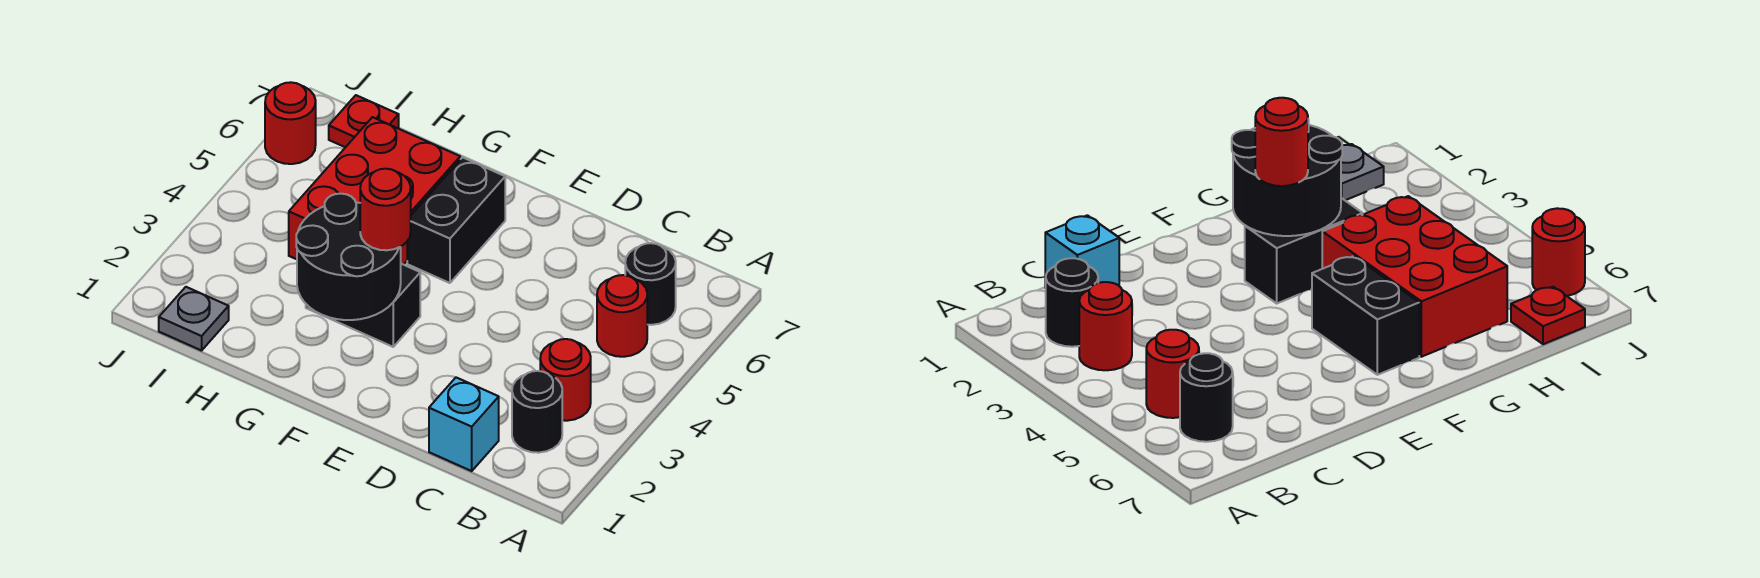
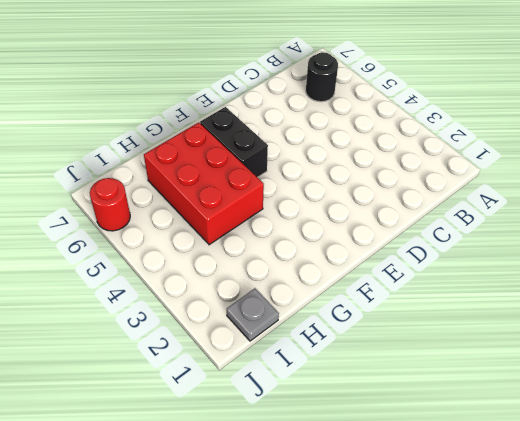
none -> black 1x1 round brick [512,371,562,453]
none -> red 1x1 round brick [540,339,591,421]
none -> red 1x1 round brick [597,275,647,357]

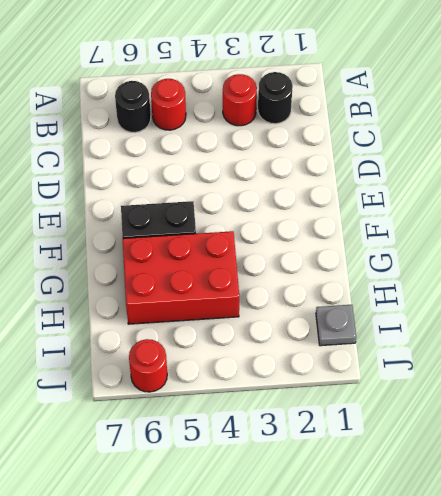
none -> cyan 1x1 brick [429,378,499,471]
none -> black 1x2 brick [306,264,420,347]
none -> red 1x1 plate [329,95,399,147]

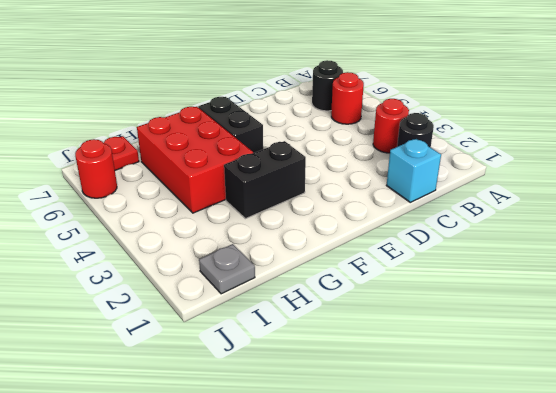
none -> black 2x2 round brick [296,194,401,320]
none -> red 1x1 round brick [360,169,411,250]

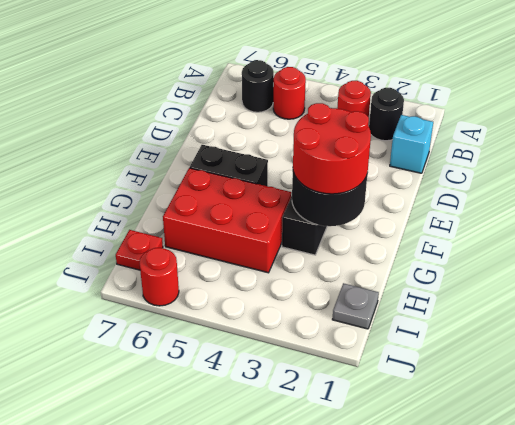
red 2x2 round brick [293,103,371,194] -> red 1x1 round brick [360,169,411,250]

